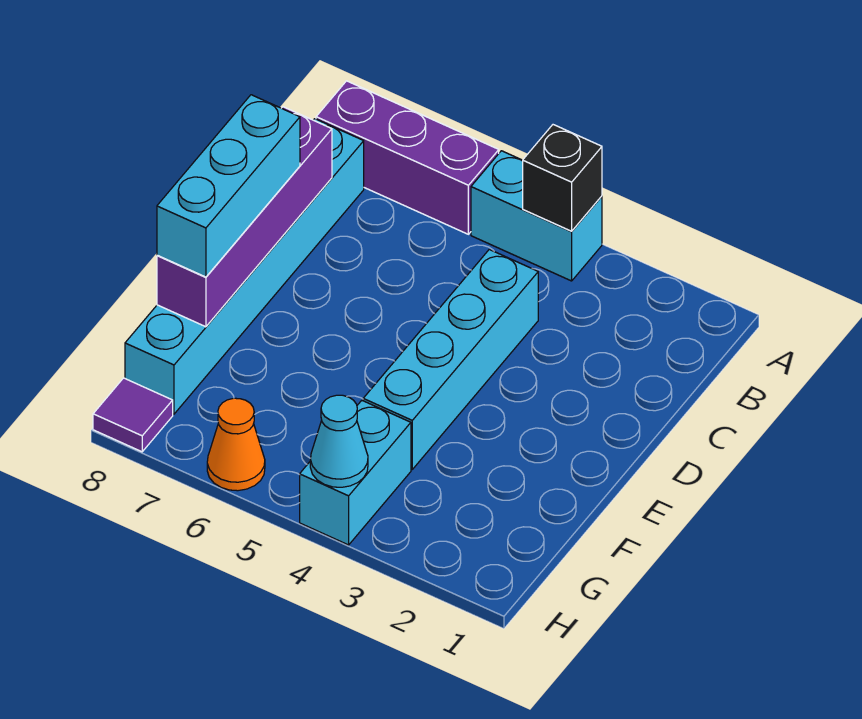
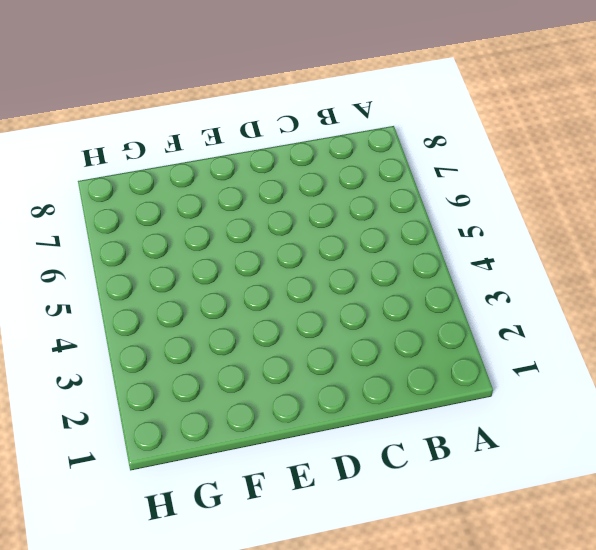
none -> cyan 1x2 brick [471,151,602,281]
none -> purple 1x3 brick [316,81,499,234]

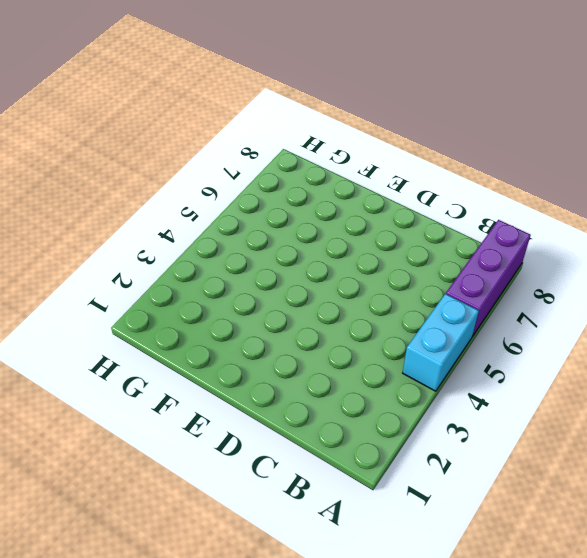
none -> cyan 1x6 brick [125,119,364,414]
none -> cyan 1x4 brick [363,249,538,469]

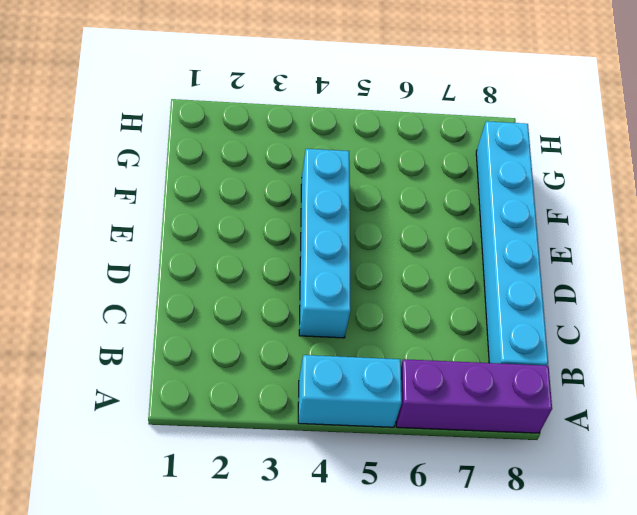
none -> cyan 1x2 brick [300,401,411,545]
none -> orange 1x1 cone [207,398,265,491]

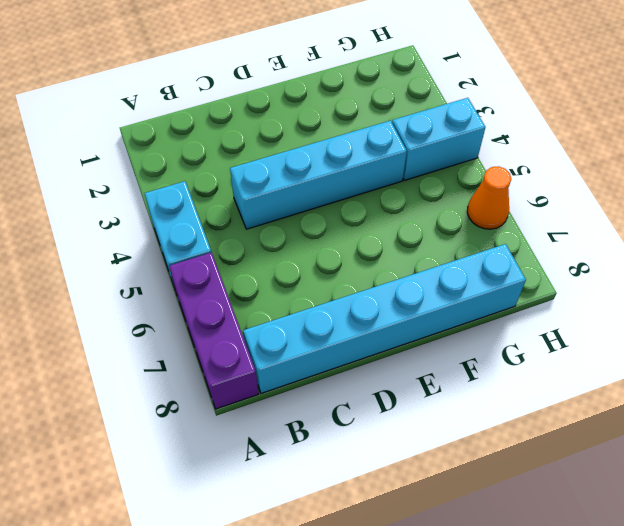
none -> purple 1x1 tile [93,378,173,452]
none -> black 1x1 brick [523,125,602,231]

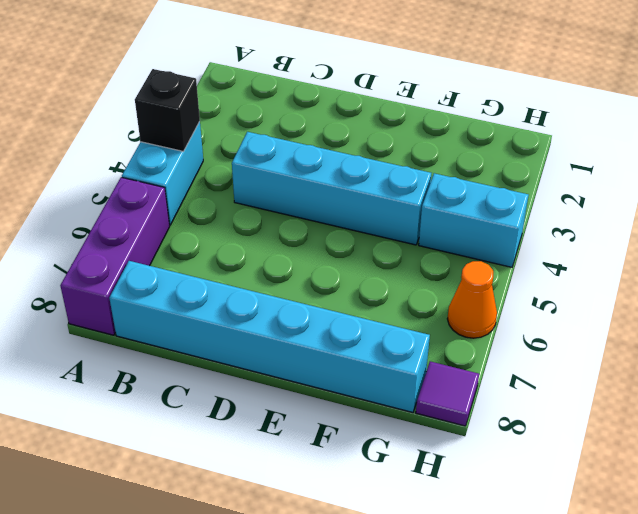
none -> purple 1x4 brick [157,107,332,327]
none -> cyan 1x1 cone [310,395,368,487]

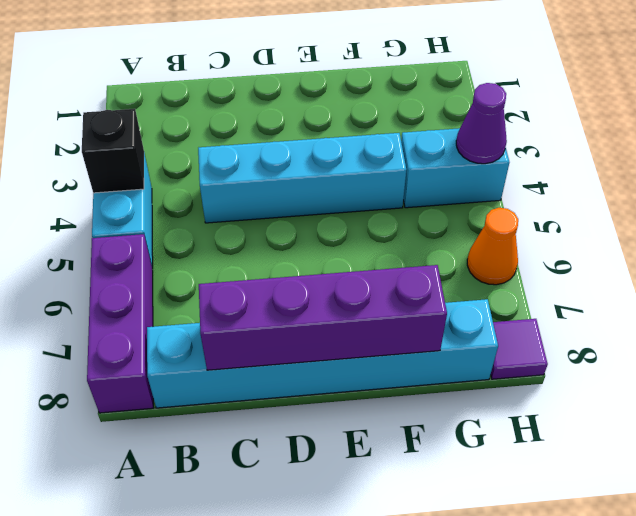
purple 1x1 cone [456,83,507,164] -> cyan 1x1 cone [310,395,368,487]
none -> cyan 1x3 brick [157,95,300,277]

